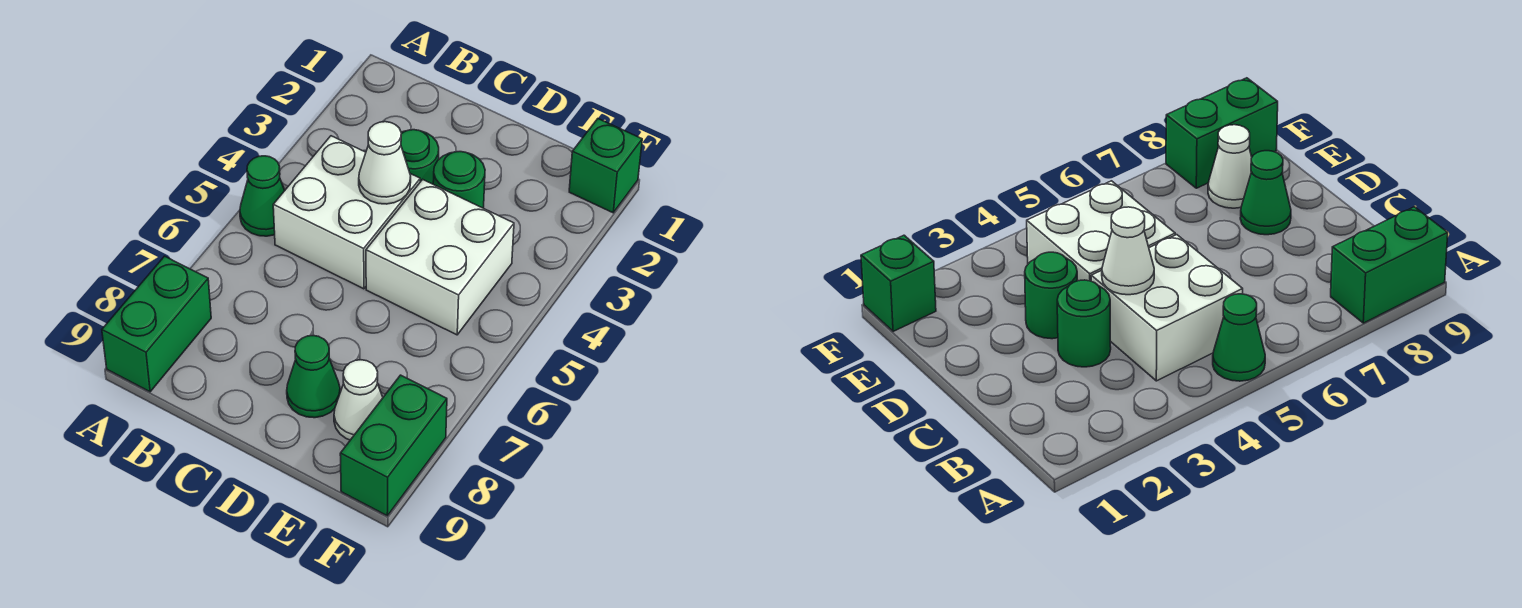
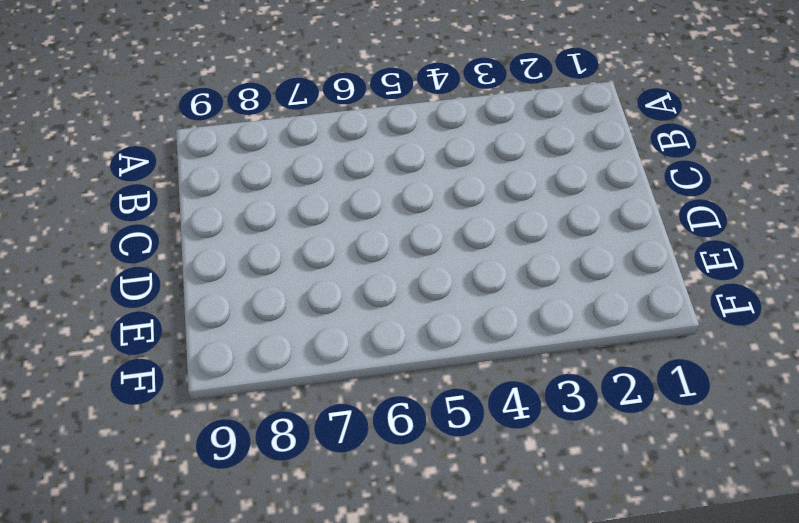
none -> green 1x1 cone [240,156,285,236]
none -> green 1x2 brick [102,256,211,392]

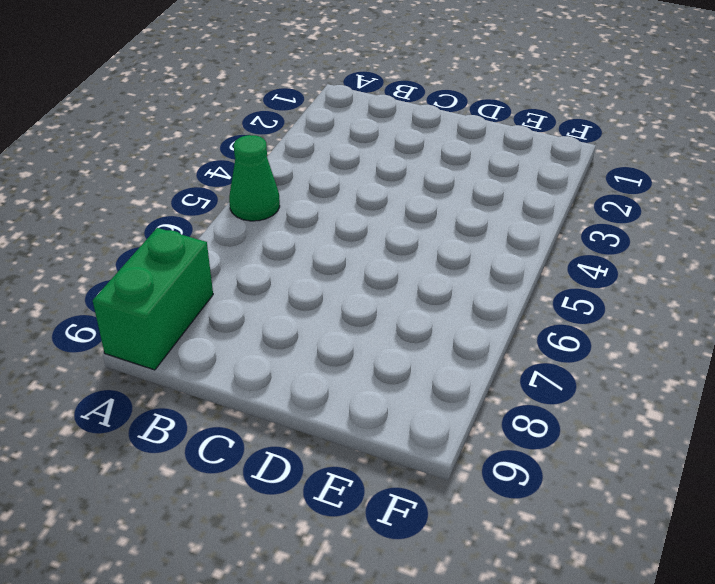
none -> white 2x2 brick [273,136,420,289]
none -> green 1x1 round brick [401,130,439,184]

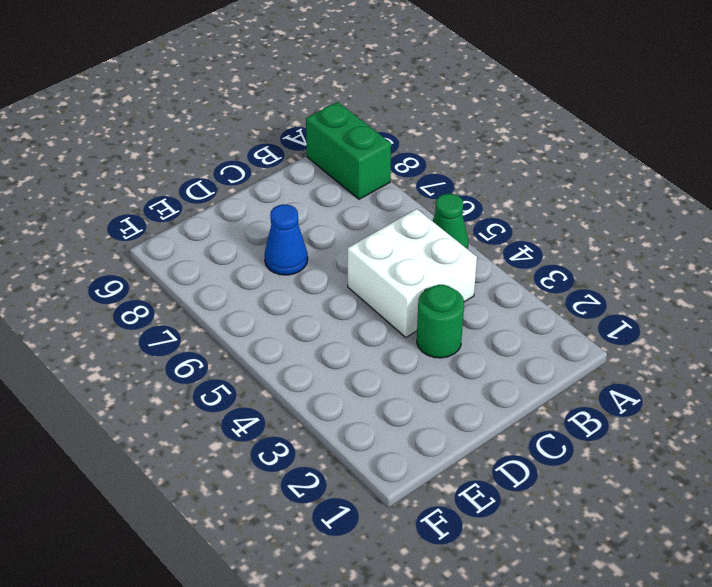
blue 1x1 cone [264,204,308,275] -> none
none -> green 1x1 round brick [433,152,485,208]
none -> white 2x2 brick [366,179,514,335]

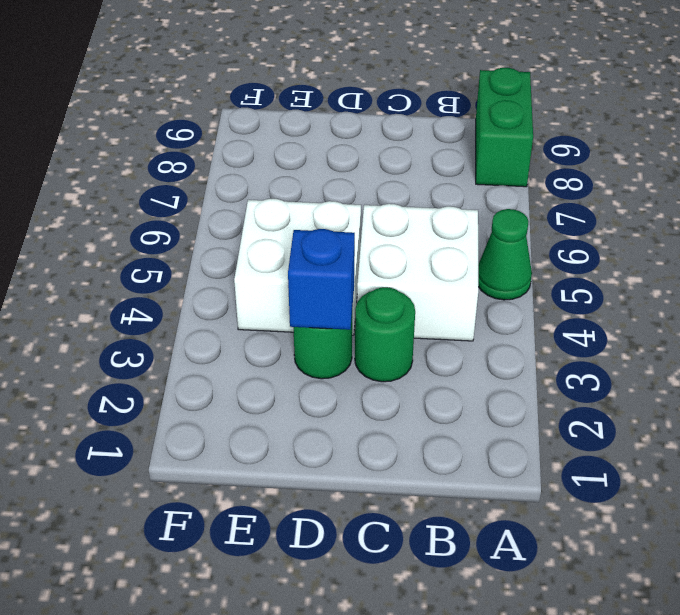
blue 1x1 brick [288,229,355,330] -> none
none -> green 1x1 cone [287,336,340,418]
none -> white 1x1 cone [334,360,383,440]

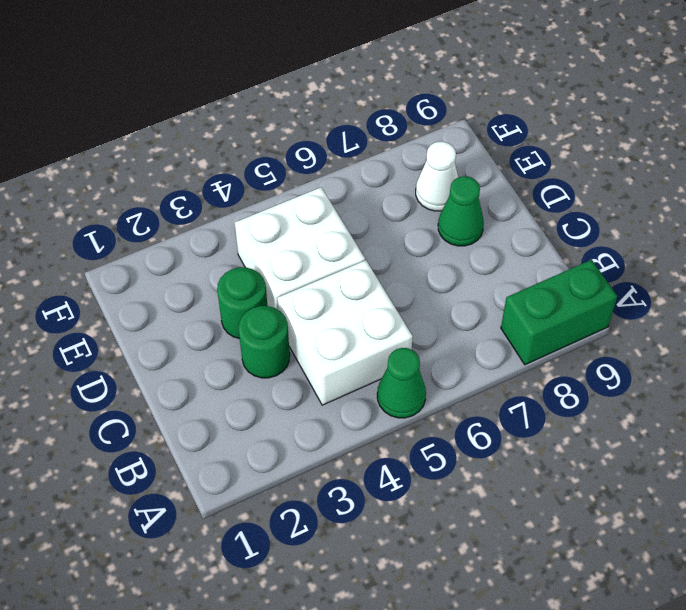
none -> green 1x1 brick [569,119,642,213]
none -> green 1x2 brick [340,375,447,516]

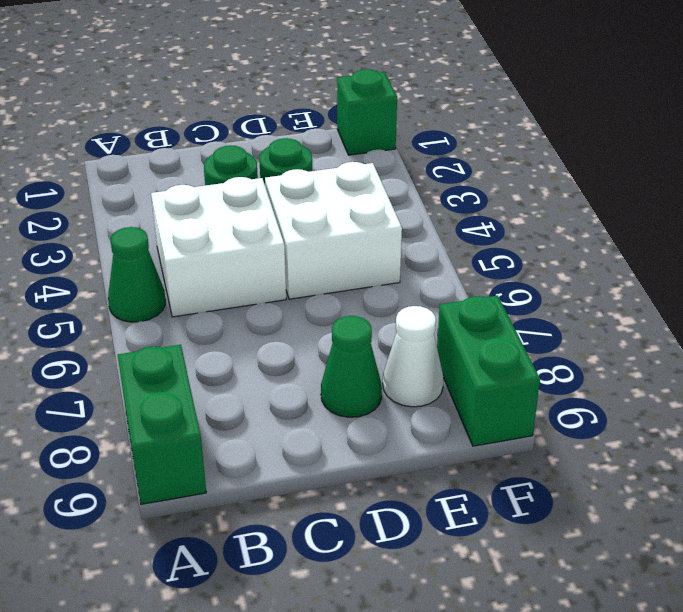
none -> white 1x1 cone [359,122,411,204]

